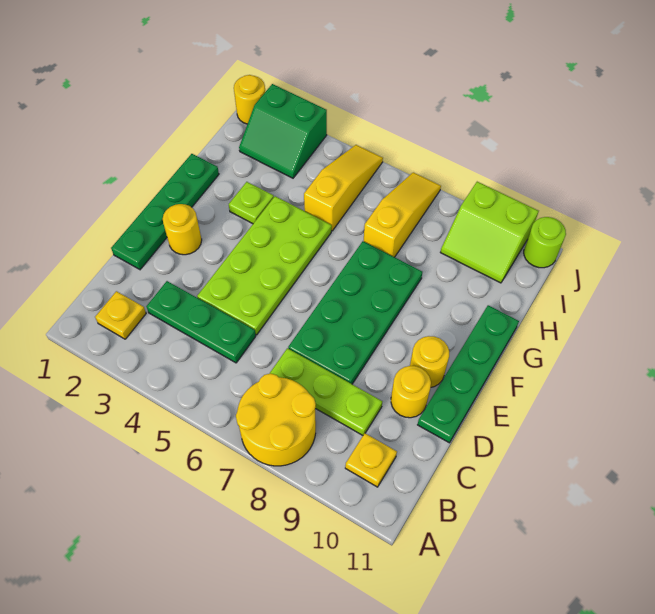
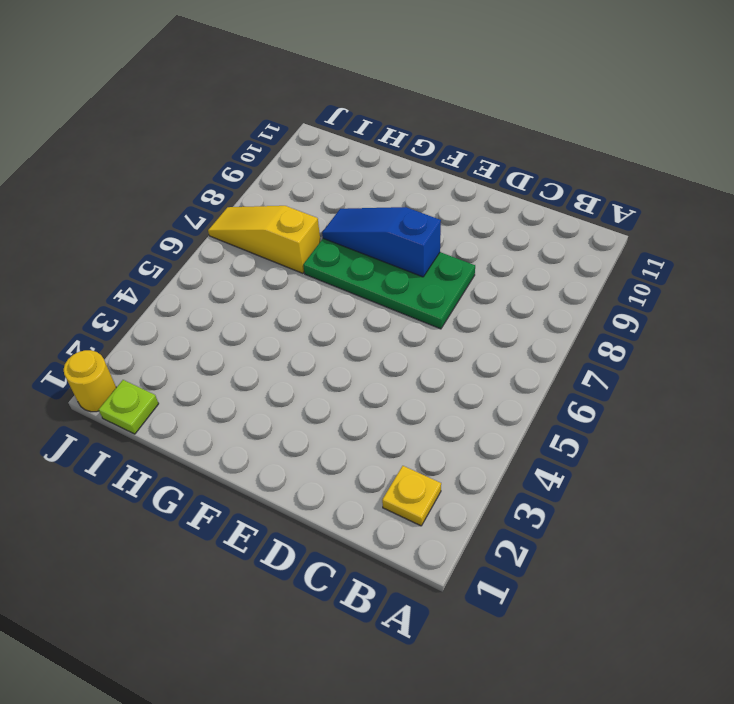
blue 1x3 slope [322,207,441,277] -> none
lime 1x1 plate [99,380,159,434] -> lime 1x1 plate moved to [229,182,274,224]
none -> yellow 2x2 round brick [236,374,316,466]
none -> yellow 1x1 plate [345,433,397,487]
none -> green 1x3 plate [146,281,256,363]

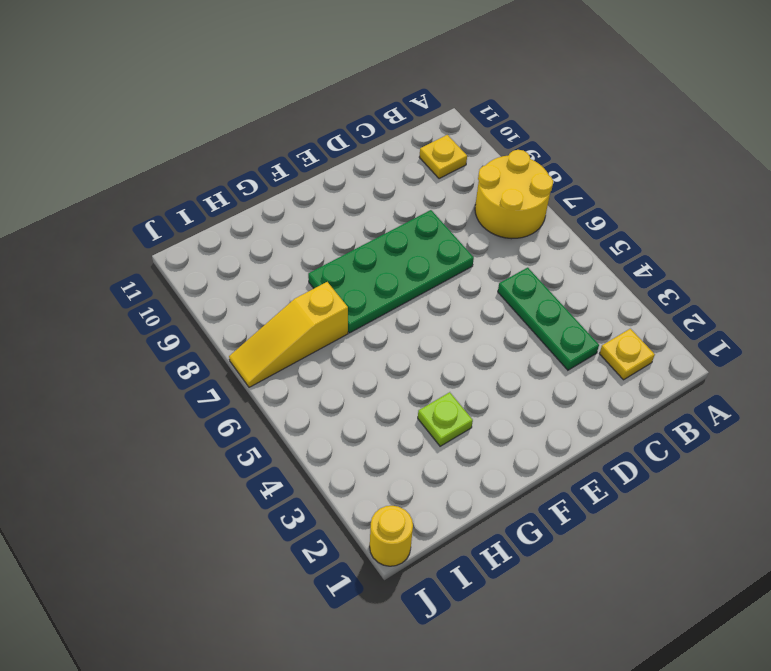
none -> lime 1x3 plate [269,348,382,435]
none -> green 1x4 plate [111,154,219,270]
none -> lime 2x4 plate [197,196,332,335]

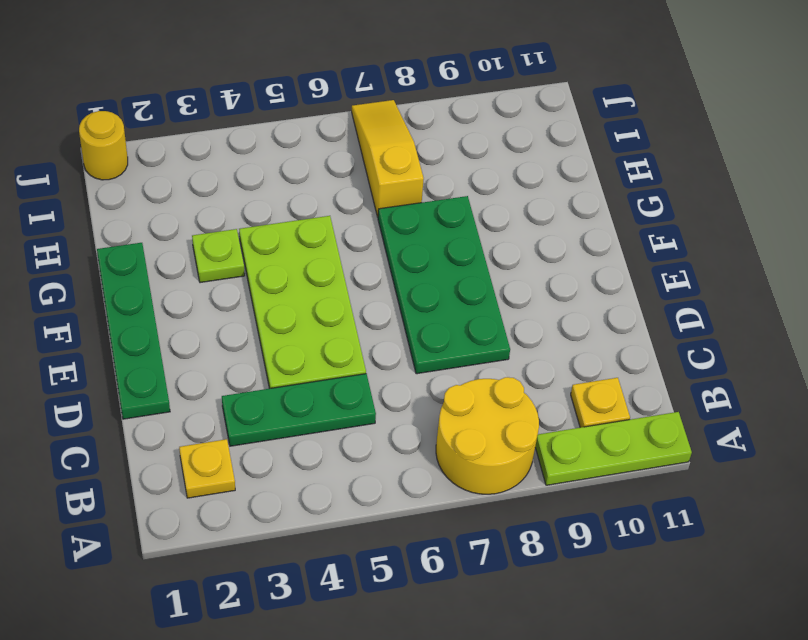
lime 1x3 plate [535,412,692,485] -> lime 1x3 plate moved to [269,348,382,435]
none -> yellow 1x1 round brick [391,366,431,418]
none -> green 1x4 plate [418,305,519,443]
none -> yellow 1x1 round brick [163,204,202,255]

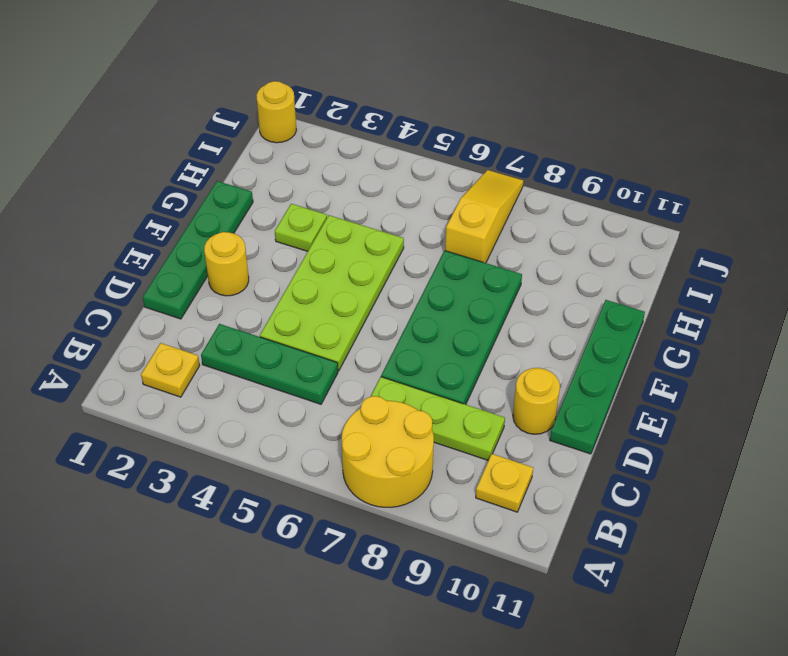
none -> yellow 1x1 round brick [410,336,449,387]
none -> yellow 1x3 slope [304,145,383,231]
none -> green 2x2 slope [239,84,327,178]

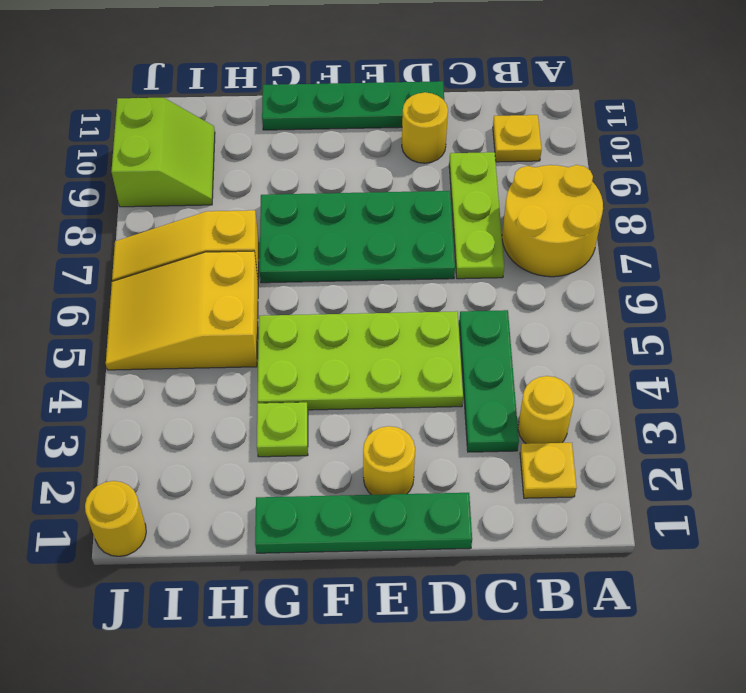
yellow 1x1 round brick [518,376,574,444] -> yellow 1x1 round brick moved to [410,336,449,387]
yellow 2x3 slope [106,251,258,370] -> yellow 1x3 slope [304,145,383,231]
none -> green 2x2 slope [239,84,327,178]
none -> lime 1x1 round brick [524,217,566,268]

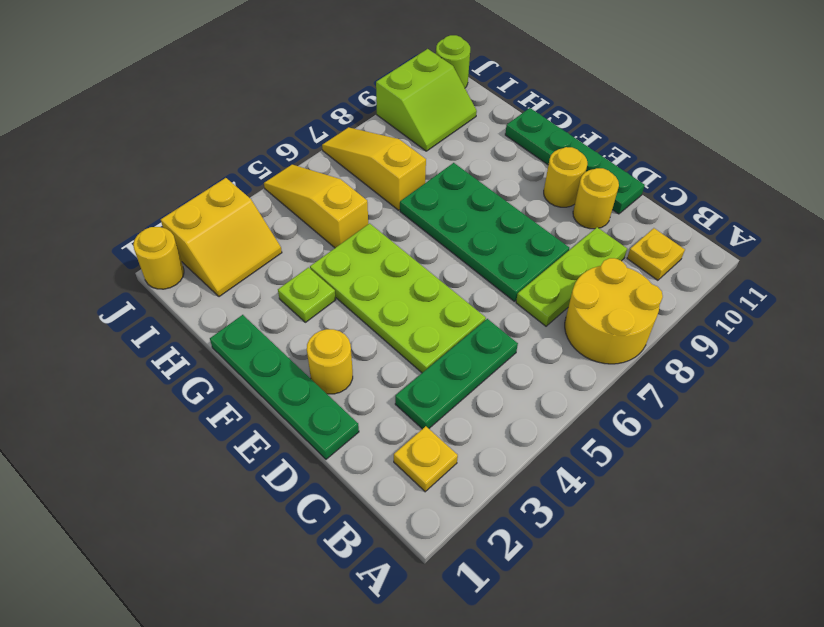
yellow 2x2 slope [161,178,282,297] -> green 2x2 slope [239,84,327,178]

